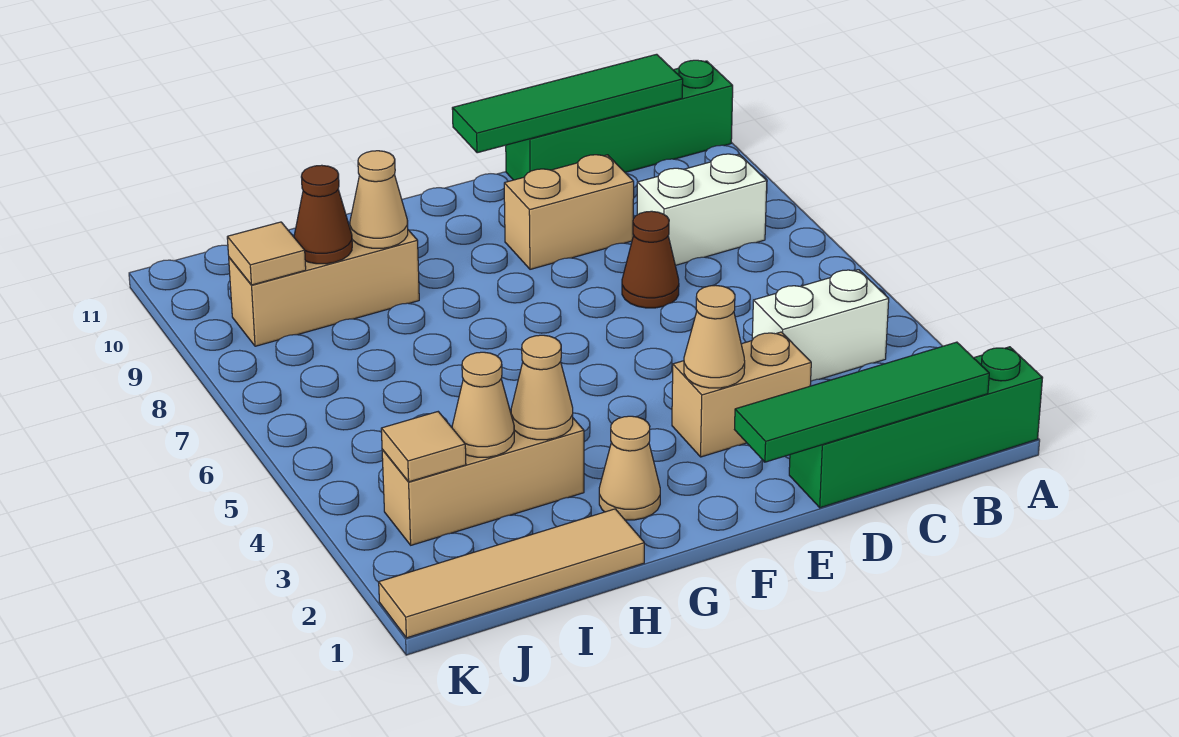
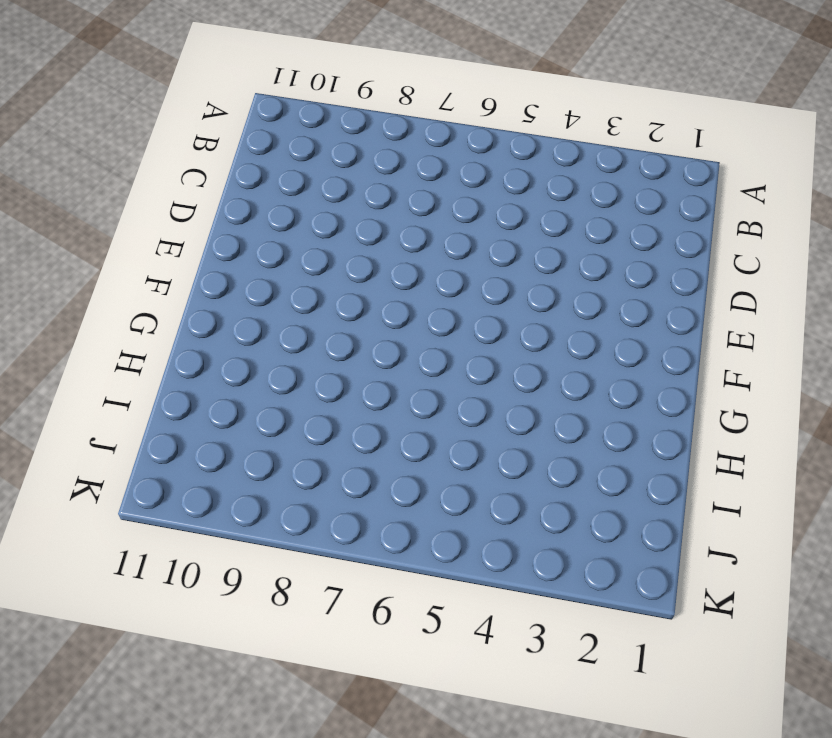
none -> green 1x4 brick [789,347,1042,508]
none -> green 1x4 brick [506,60,733,180]
none -> white 1x2 brick [752,270,889,381]

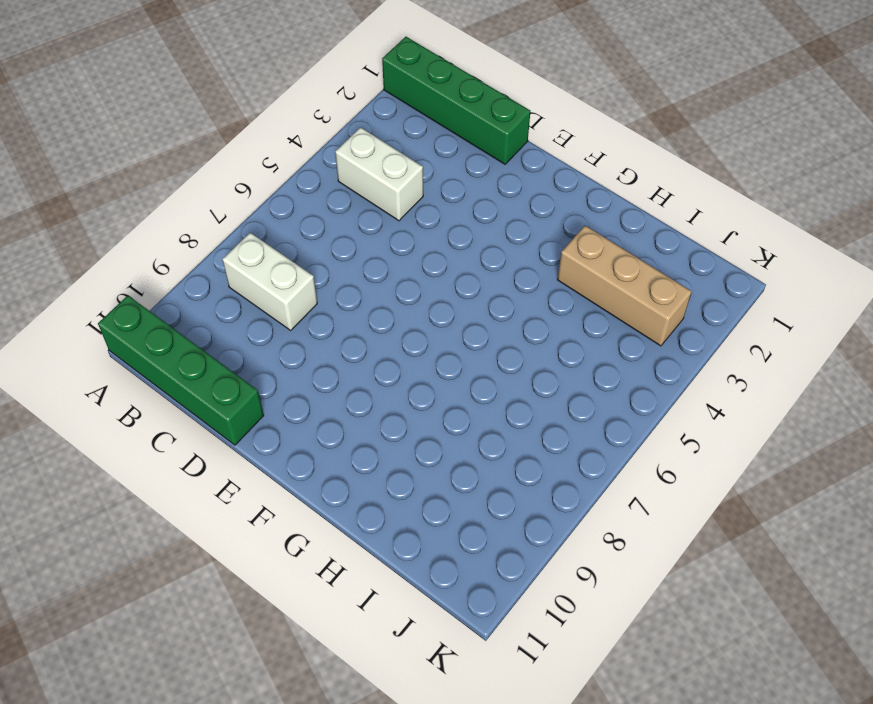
none -> tan 1x2 brick [672,332,811,457]
none -> brown 1x1 cone [622,211,679,308]
none -> tan 1x2 brick [504,155,634,269]

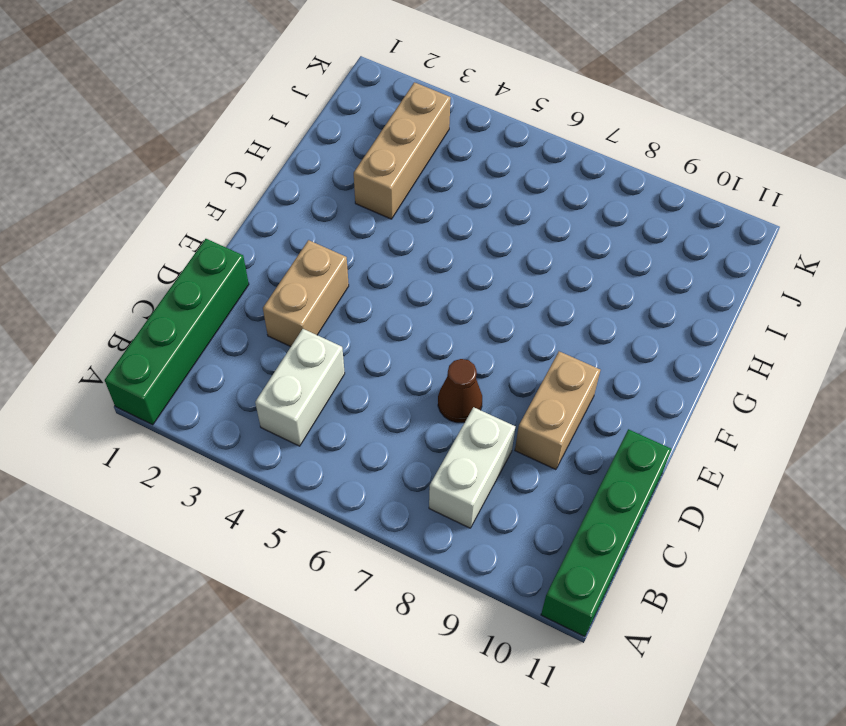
none -> tan 1x1 cone [599,416,660,520]
none -> tan 1x4 tile [379,509,644,638]
none -> tan 1x3 brick [229,224,419,346]

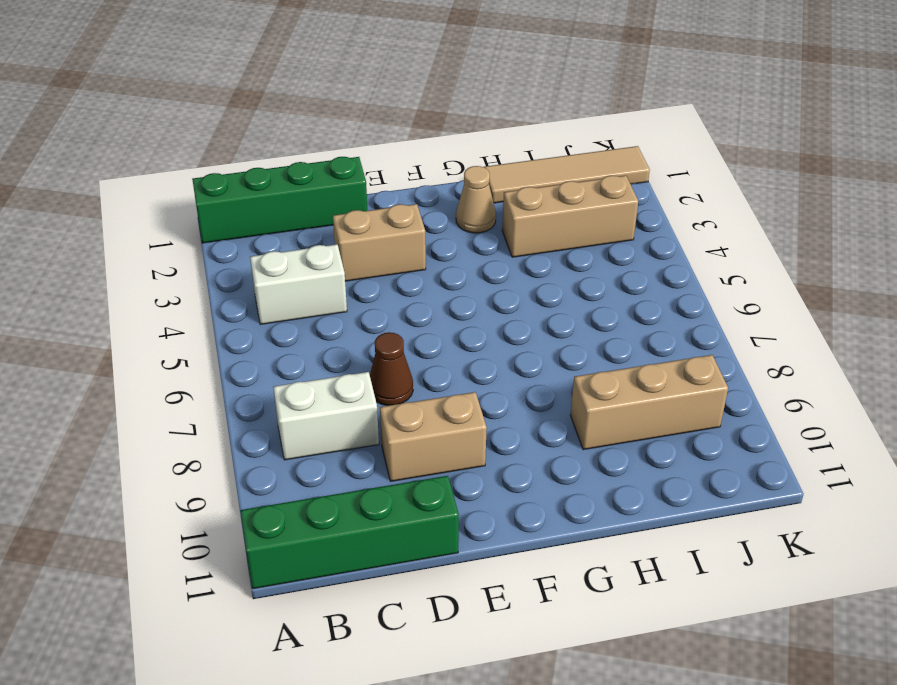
none -> green 1x4 tile [735,342,989,462]
none -> green 1x4 tile [452,54,683,153]
none -> tan 1x1 cone [684,286,745,388]

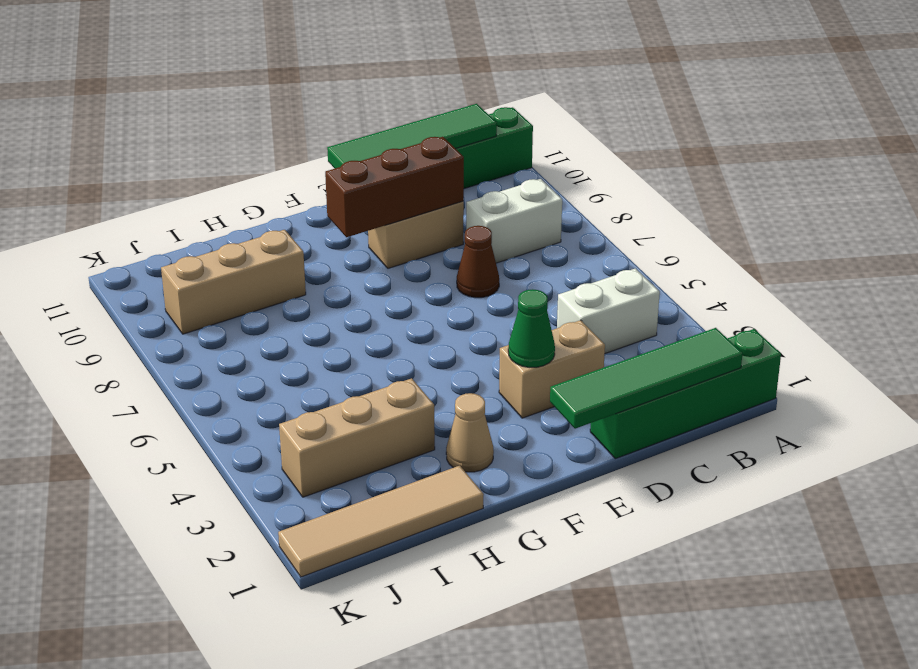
brown 1x3 brick [325,137,464,237] -> none
green 1x1 cone [508,289,555,367] -> tan 1x1 cone [684,286,745,388]
none -> tan 1x1 cone [511,335,573,440]
none -> tan 1x1 cone [350,151,408,248]
none -> tan 1x1 cone [452,352,514,457]

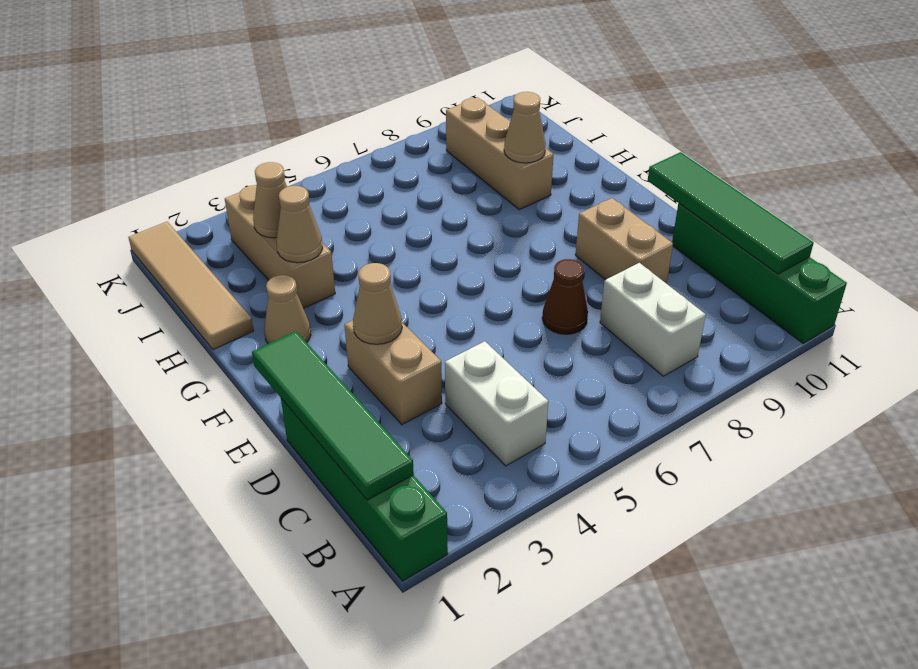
none -> brown 1x1 cone [294,165,352,264]
none -> tan 1x1 tile [381,412,466,482]
none -> tan 1x1 tile [227,222,306,285]

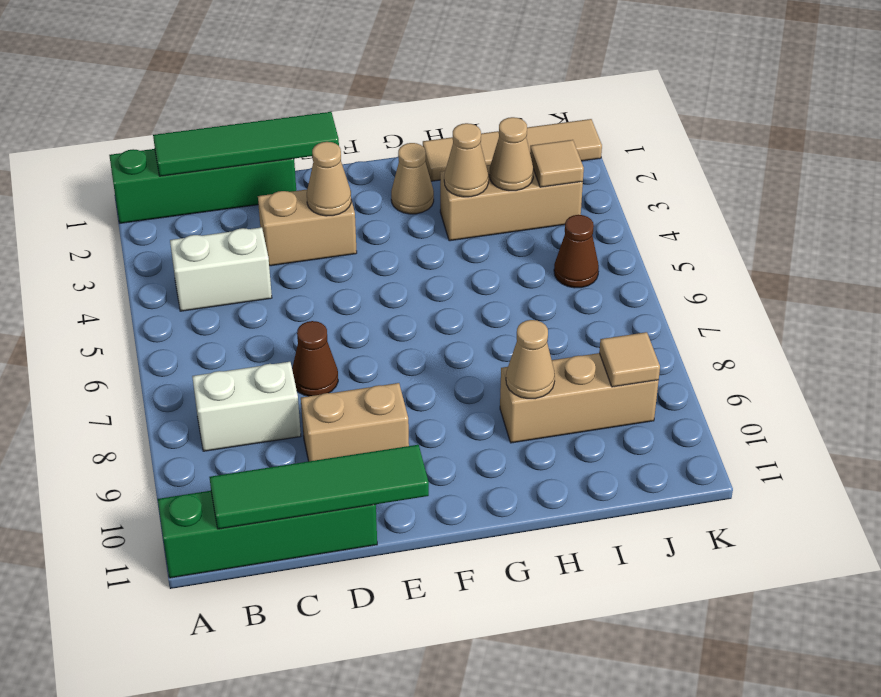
brown 1x1 cone [554,215,599,288] -> brown 1x1 cone moved to [294,165,352,264]

